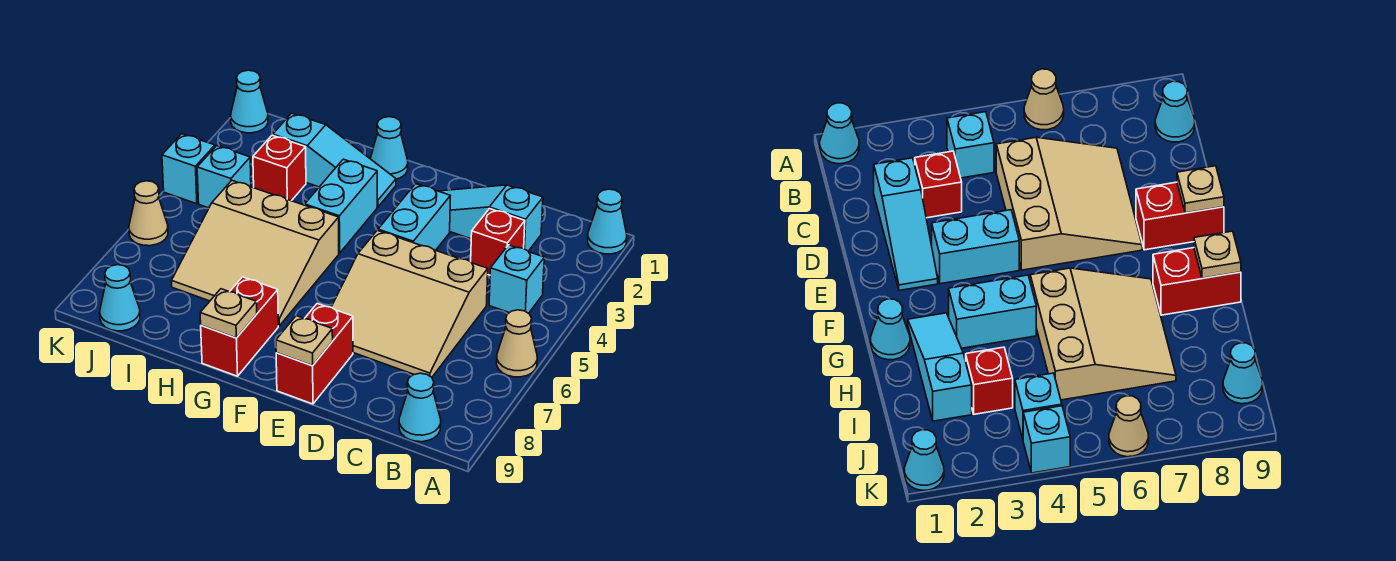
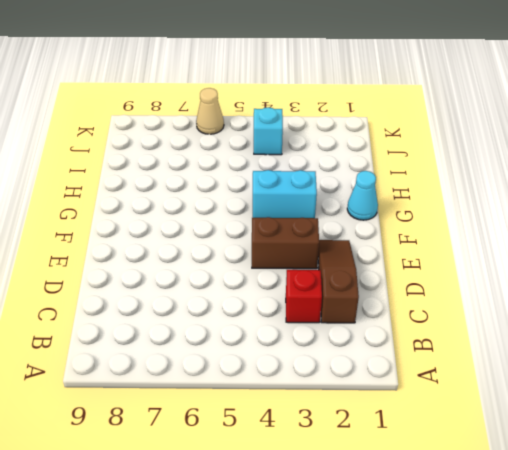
brown 1x3 slope [318,240,359,323] -> cyan 1x3 slope [439,185,543,251]
brown 1x2 brick [252,217,319,269] -> cyan 1x2 brick [378,184,450,250]
none -> cyan 1x1 cone [588,189,627,254]
none -> tan 1x1 cone [497,310,537,377]
none -> cyan 1x1 brick [489,245,544,313]

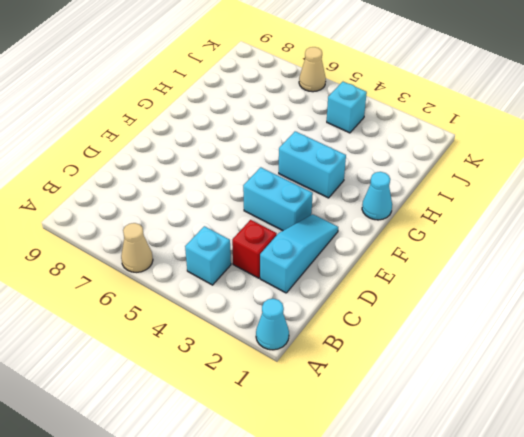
none -> cyan 1x1 cone [399,373,441,442]
none -> tan 3x3 slope [332,230,488,377]
none -> red 1x2 brick [276,304,353,404]

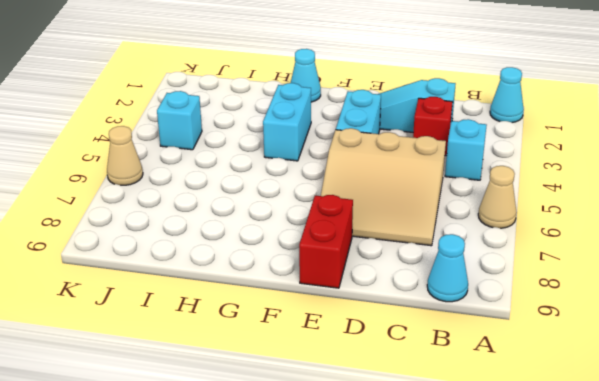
none -> cyan 1x3 slope [273,113,396,207]
none -> tan 3x3 slope [172,181,339,326]
none -> red 1x2 brick [201,277,278,376]

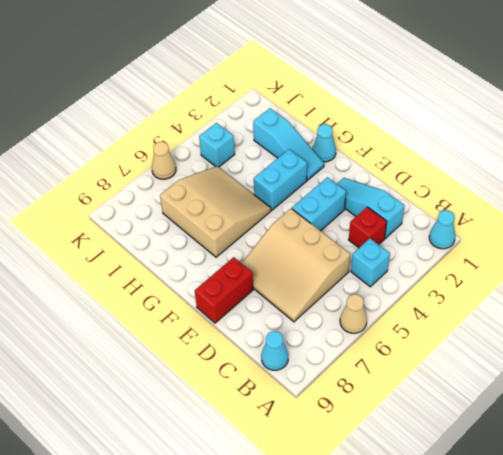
tan 3x3 slope [160,166,271,257] -> tan 3x3 slope turned to [172,181,339,326]
none -> red 1x2 brick [201,277,278,376]
none -> red 1x1 brick [253,135,306,201]
none -> cyan 1x1 cone [100,265,140,331]

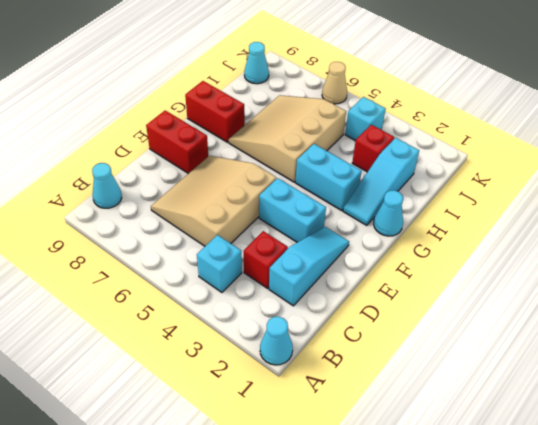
none -> tan 1x1 cone [497,310,537,377]
none -> cyan 1x1 cone [231,70,268,133]
none -> cyan 1x1 brick [162,134,215,204]

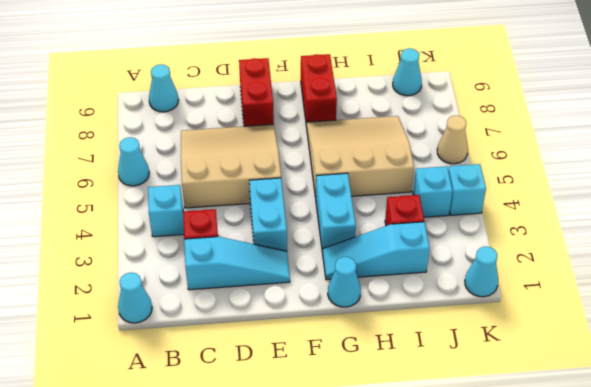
cyan 1x1 cone [118,137,149,186] -> tan 1x1 cone [497,310,537,377]
none -> tan 1x1 plate [276,316,333,366]
none -> tan 1x1 plate [200,289,257,338]

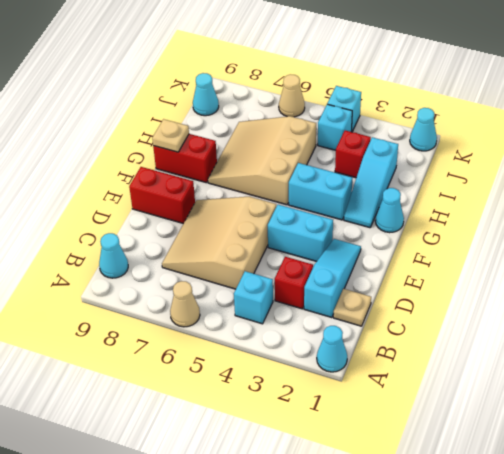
tan 1x1 plate [333,289,371,326] -> tan 1x1 plate moved to [276,316,333,366]

